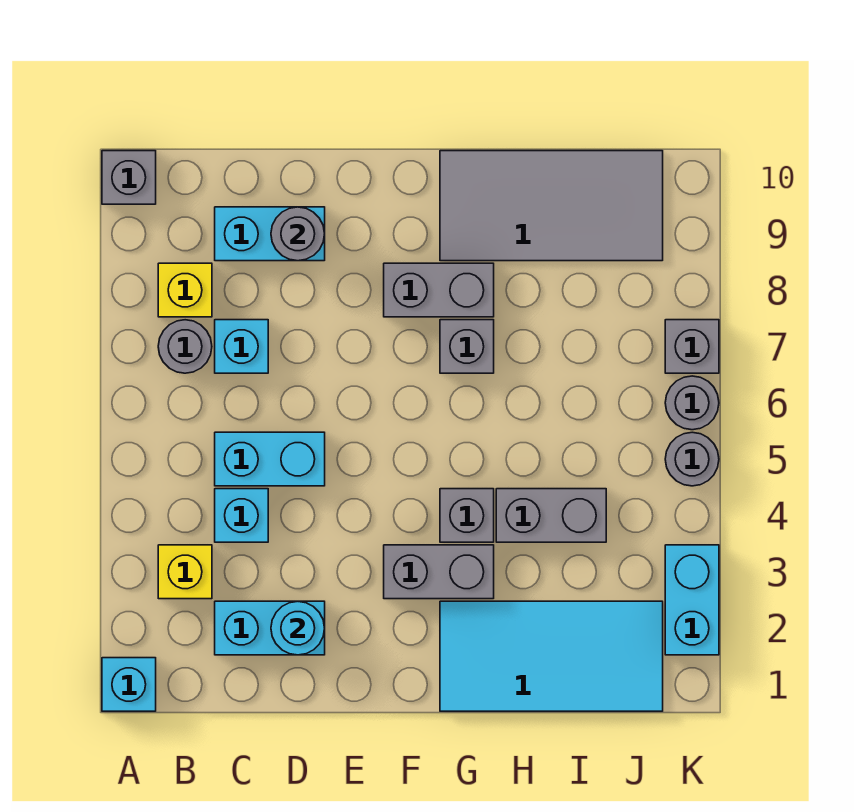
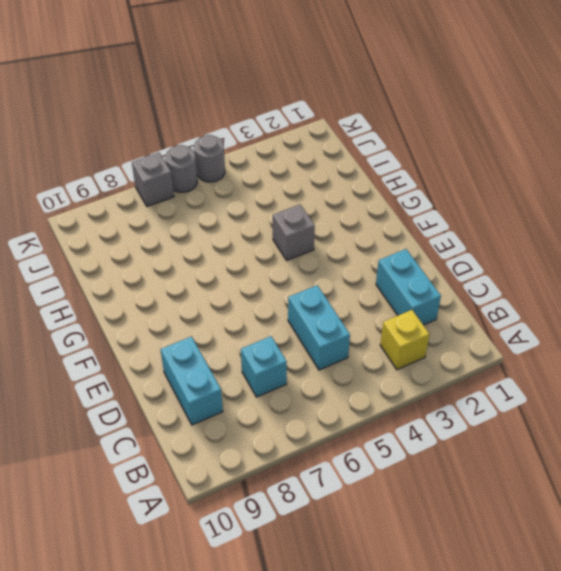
none -> cyan 1x1 brick [102,658,156,711]
none -> grey 1x1 brick [102,151,156,204]
none -> grey 1x1 round brick [158,320,212,373]

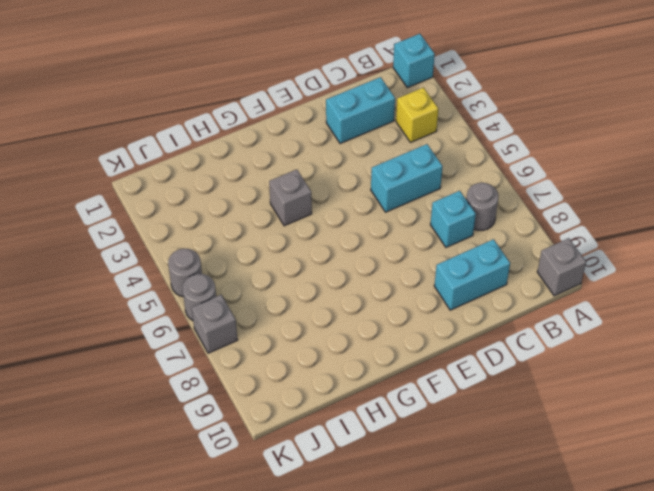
none -> yellow 1x1 brick [158,263,212,317]
none -> cyan 1x1 brick [215,489,268,542]
none -> grey 1x2 brick [384,545,494,599]

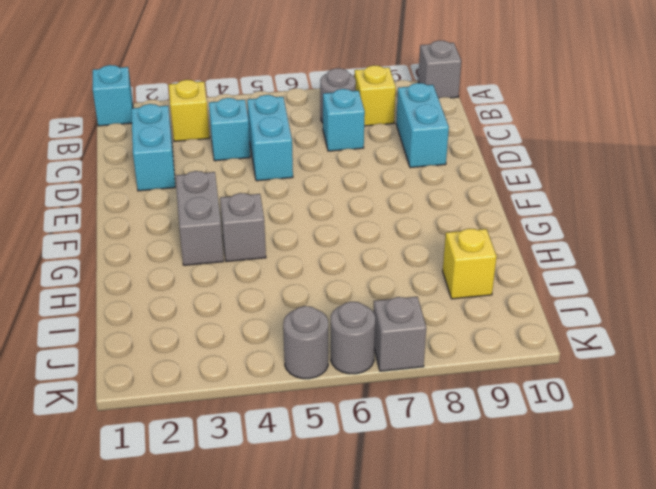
yellow 1x1 brick [443,229,497,299] -> grey 2x4 tile [440,151,663,261]
none -> grey 1x2 brick [384,263,494,317]
none -> cyan 2x4 tile [440,601,663,711]
none -> grey 1x1 brick [440,320,494,373]

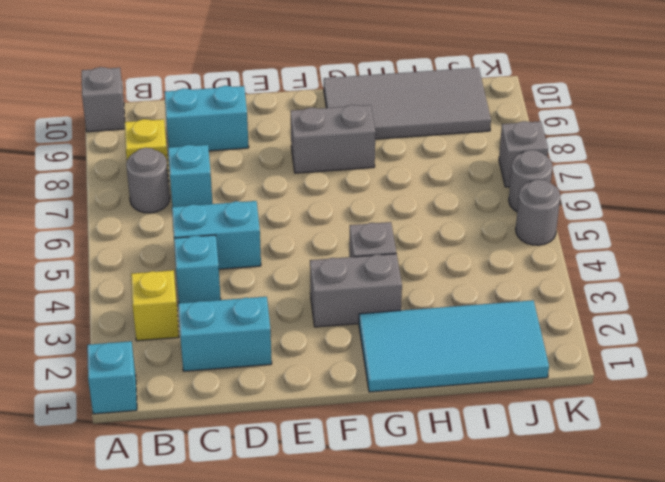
none -> grey 1x1 brick [440,320,494,373]
none -> grey 1x2 brick [496,489,606,542]
none -> cyan 1x2 brick [665,545,719,655]

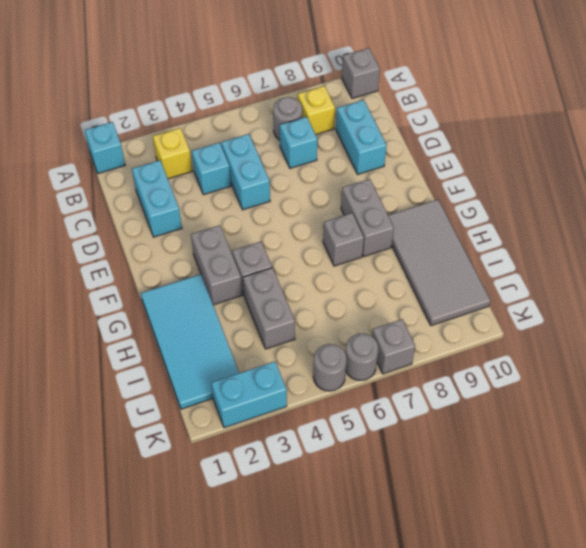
none -> cyan 1x1 round brick [271,601,325,655]
none -> grey 1x1 round brick [271,207,325,261]

